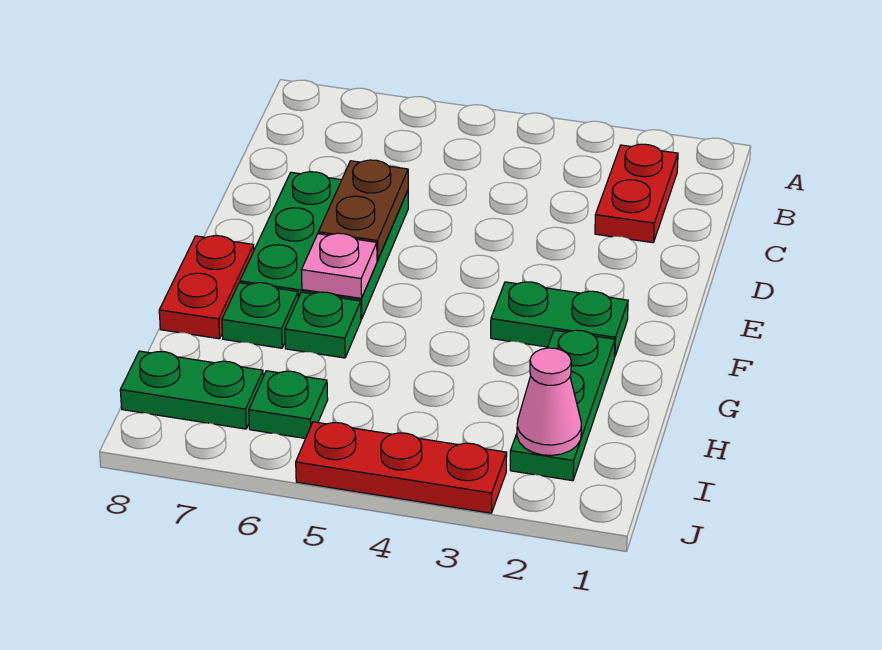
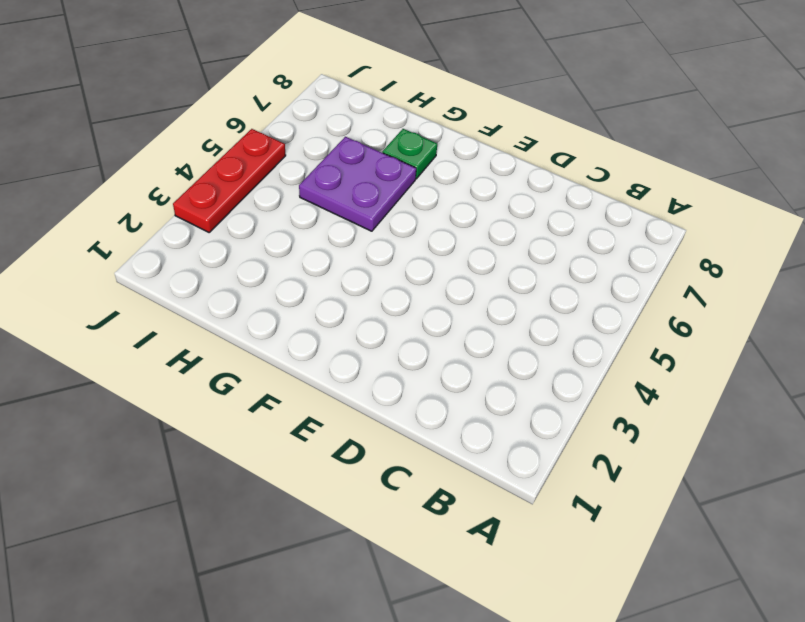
purple 2x2 plate [299,137,416,231] -> green 1x1 plate [285,292,361,358]
none -> red 1x2 plate [595,144,678,243]
none -> green 2x3 plate [240,172,408,319]
none -> green 1x2 plate [491,282,628,357]

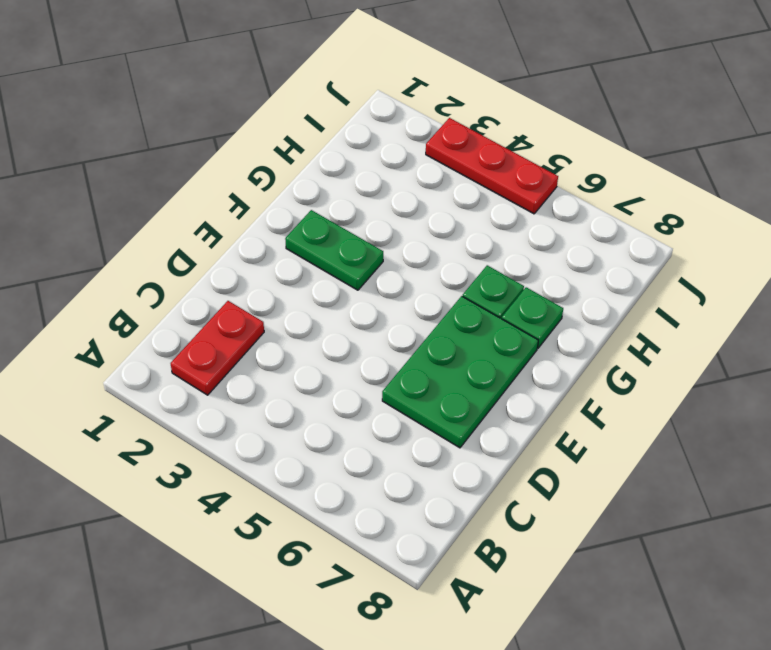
none -> red 1x2 plate [159,236,254,339]
none -> green 1x3 plate [510,330,615,481]
none -> green 1x1 plate [249,371,328,438]

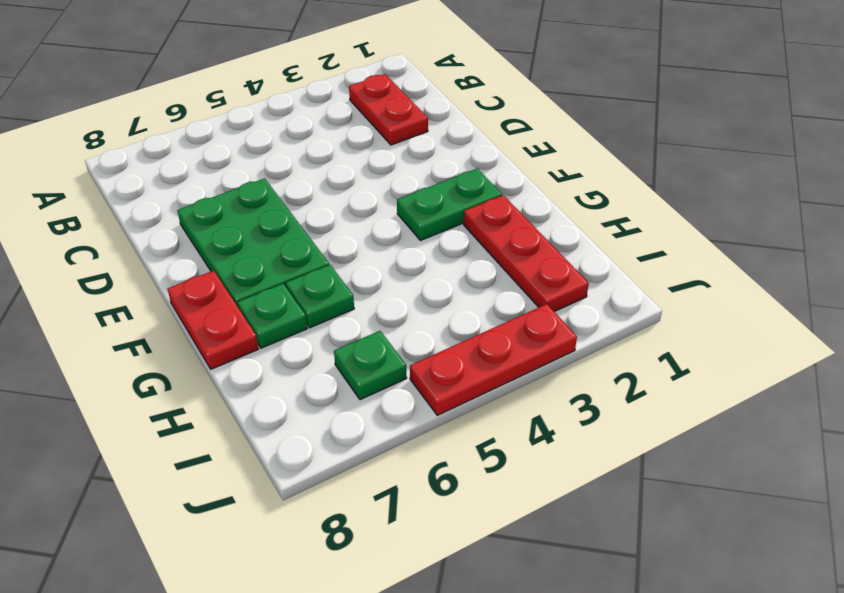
red 1x3 plate [464,195,589,312] -> green 1x3 plate [510,330,615,481]
none -> green 1x2 plate [120,351,263,429]
none -> brown 1x2 plate [318,160,408,260]
none -> pink 1x1 plate [301,233,377,298]

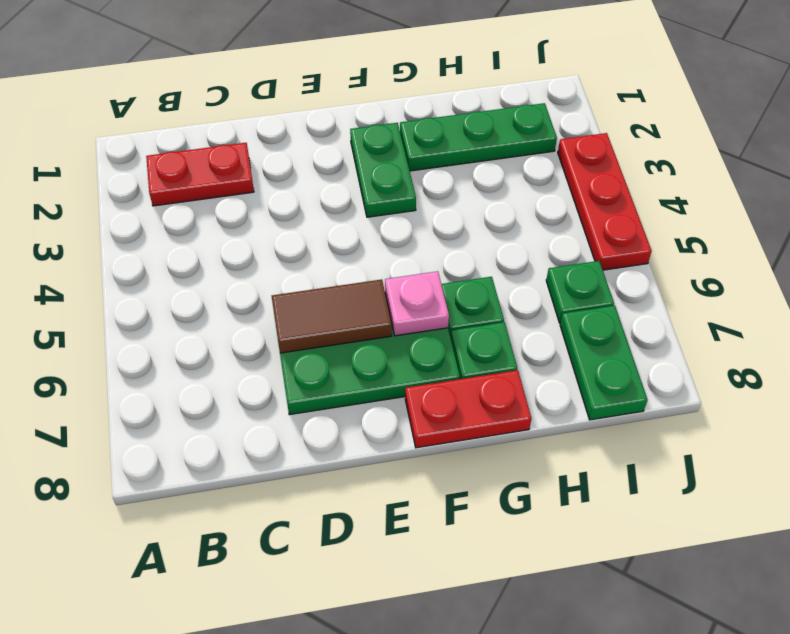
brown 1x2 tile [272,280,392,353] -> brown 1x2 plate [318,160,408,260]
none -> pink 1x1 cone [517,348,581,455]

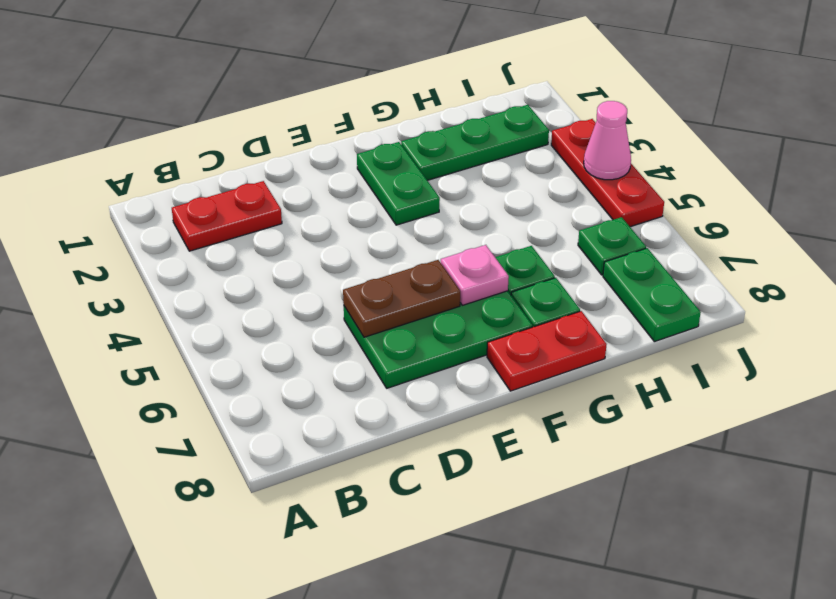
pink 1x1 cone [584,101,631,180] -> pink 1x1 cone moved to [517,348,581,455]

